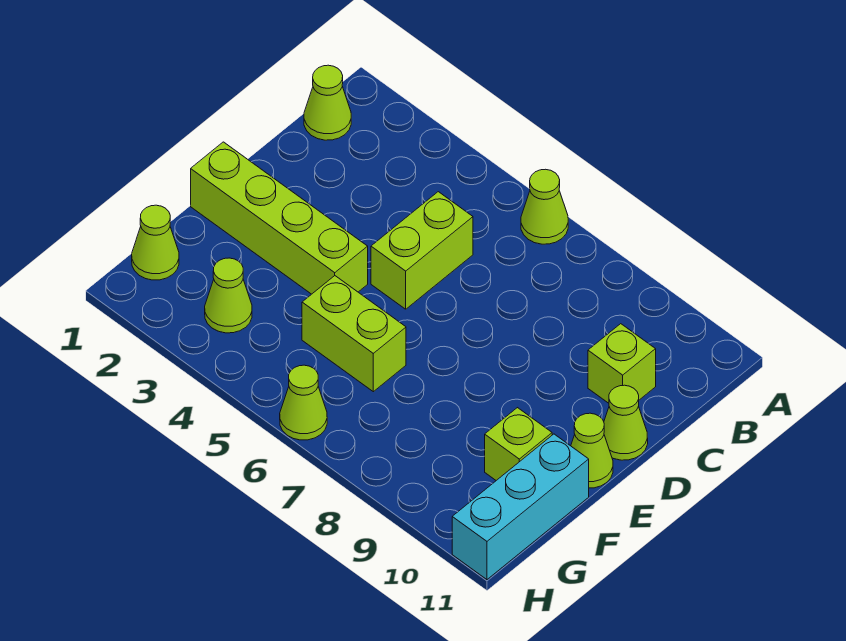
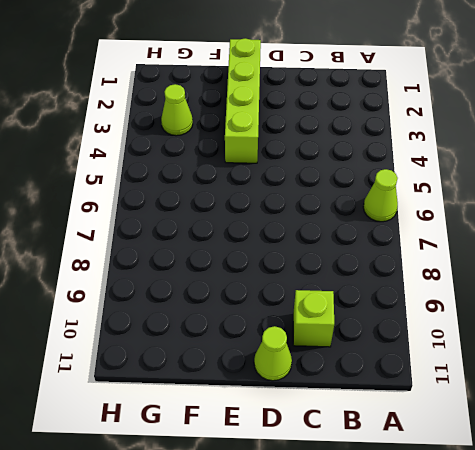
none -> lime 1x1 cone [304,65,351,140]
none -> lime 1x2 brick [371,192,473,309]
none -> lime 1x1 cone [571,413,613,488]

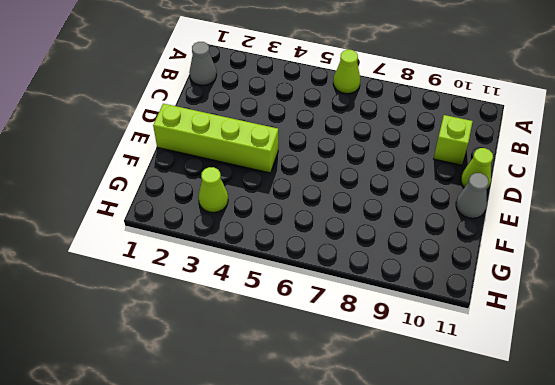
grey 1x1 cone [189,42,217,85] -> lime 1x1 cone [304,65,351,140]
grey 1x1 cone [456,173,489,218] -> lime 1x1 cone [571,413,613,488]
none -> lime 1x2 brick [371,192,473,309]
none -> lime 1x2 brick [302,276,406,392]
none -> lime 1x1 brick [485,408,552,480]

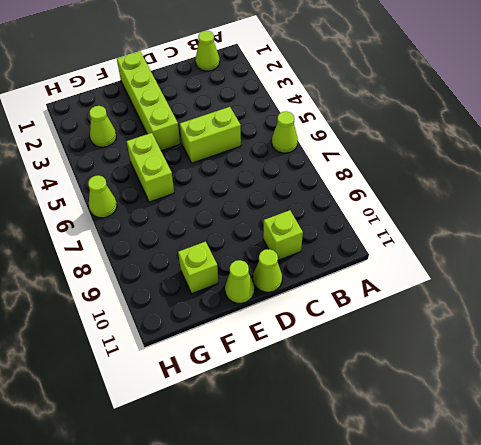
none -> cyan 1x3 brick [452,434,589,580]
none -> lime 1x1 cone [132,205,179,280]

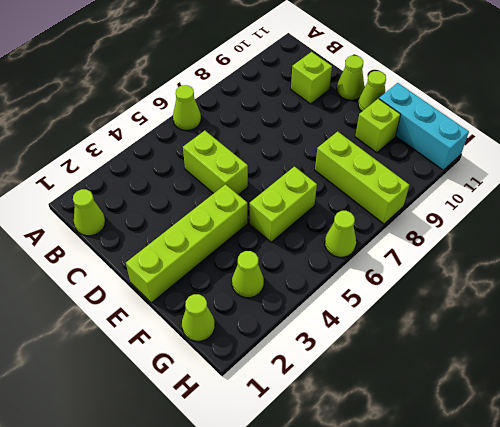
lime 1x3 brick [315,131,409,224] -> none

